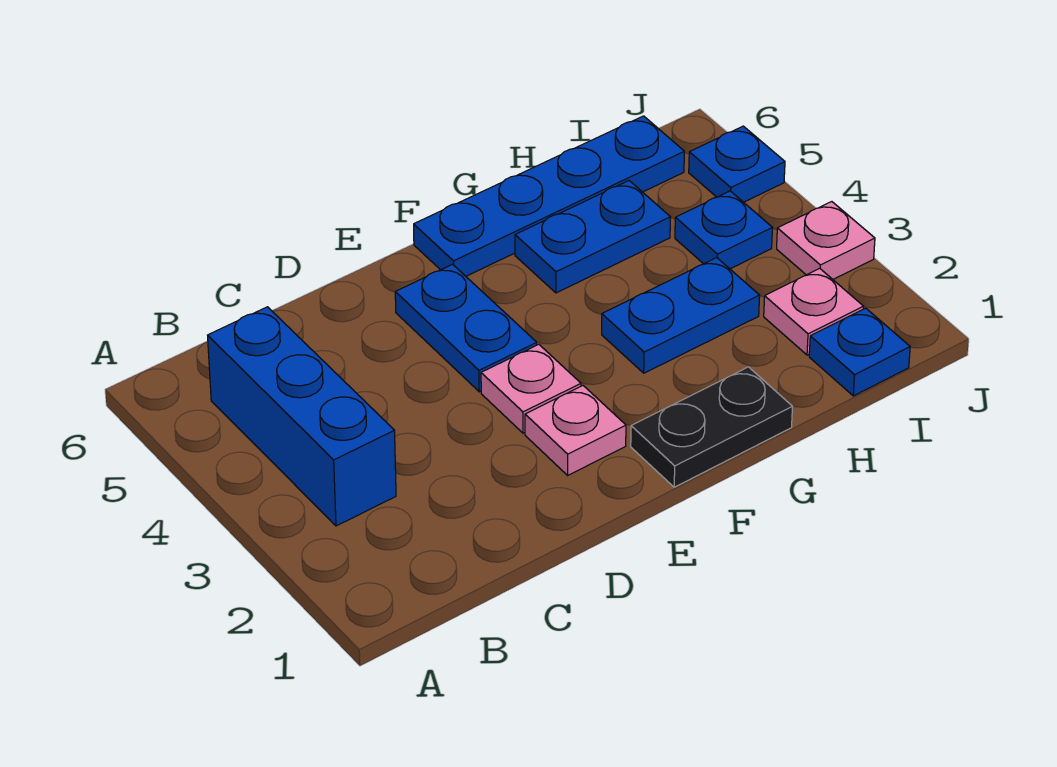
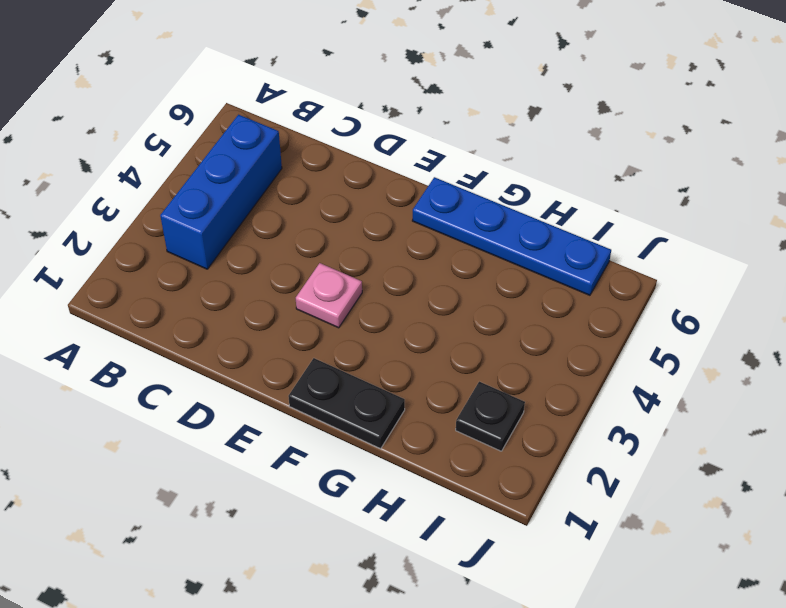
black 1x1 plate [456,382,525,451] -> pink 1x1 plate [764,268,864,355]
none -> pink 1x1 plate [525,386,626,475]
none -> blue 1x2 plate [395,264,537,392]
none -> blue 1x2 plate [602,258,760,373]

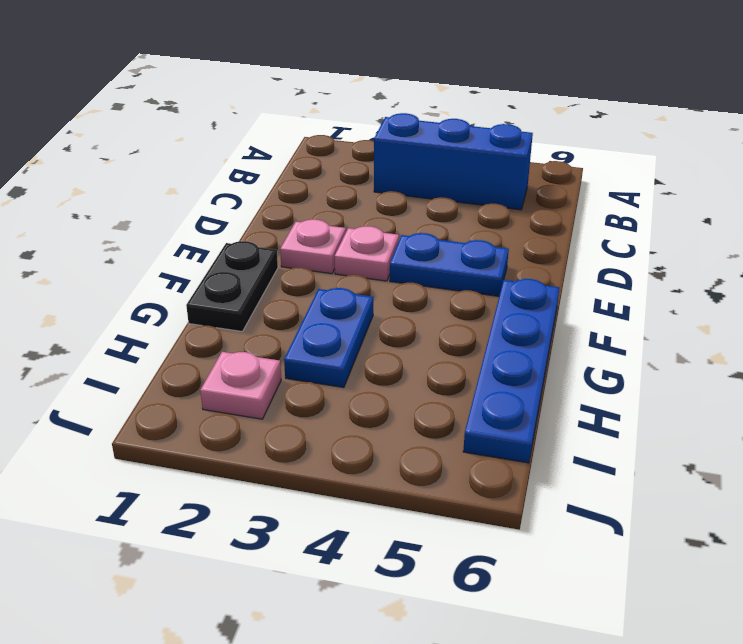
none -> blue 1x2 plate [515,181,671,293]
none -> blue 1x1 plate [809,308,910,396]
none -> blue 1x1 plate [675,191,772,269]

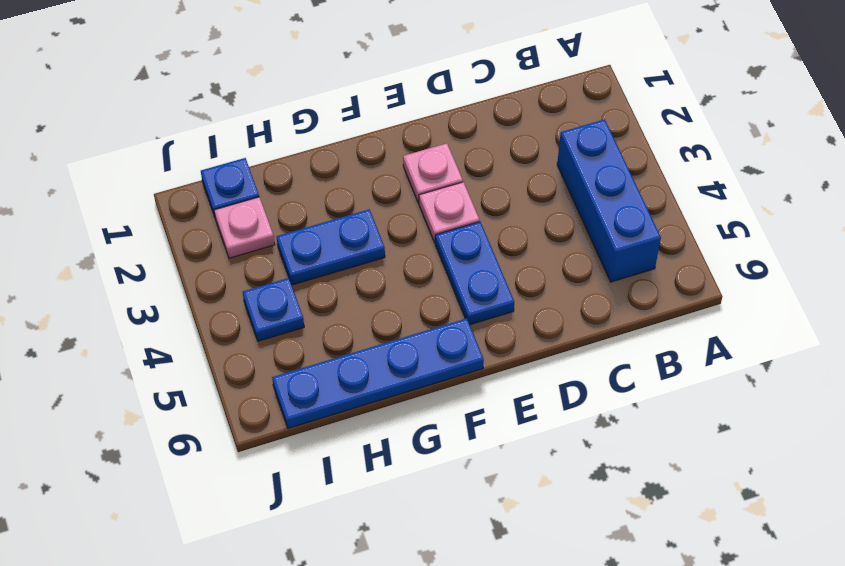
none -> black 1x2 plate [631,367,793,487]
none -> blue 1x2 plate [515,181,671,293]
none -> pink 1x1 plate [777,202,875,279]

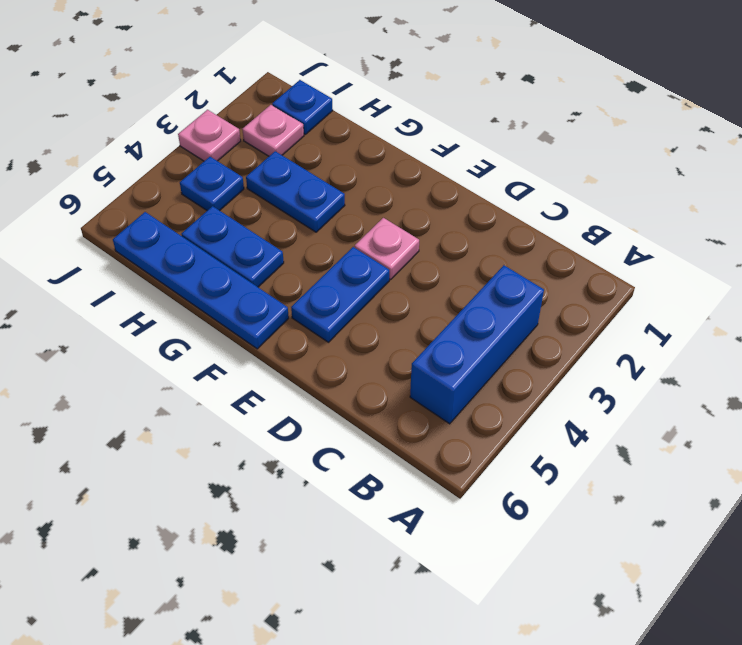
none -> pink 1x1 plate [525,386,626,475]
none -> black 1x2 plate [631,367,793,487]
none -> blue 1x1 plate [689,126,785,202]

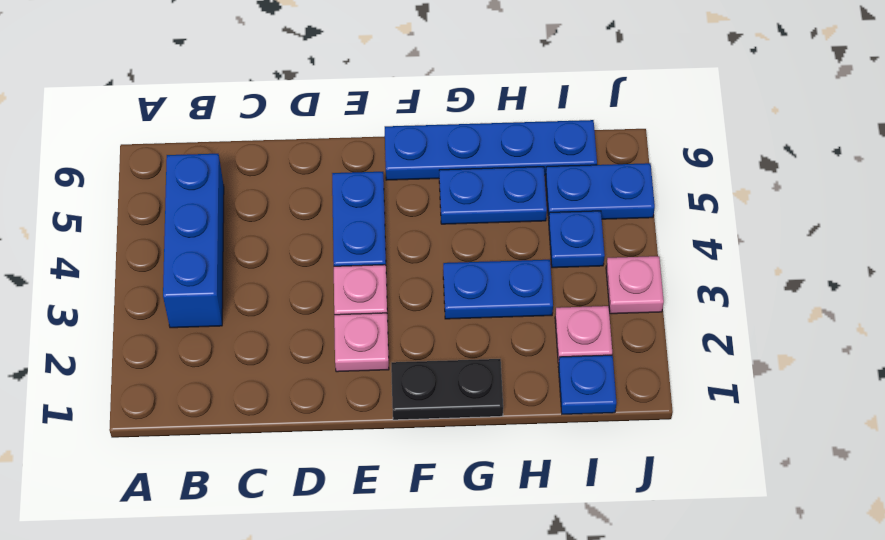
blue 1x2 plate [546,163,655,220] -> blue 1x1 plate [689,126,785,202]

